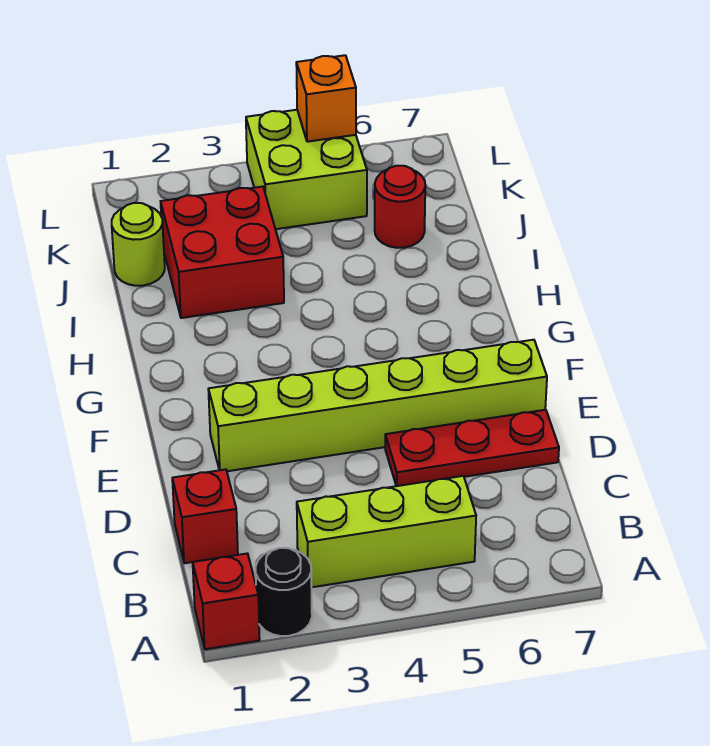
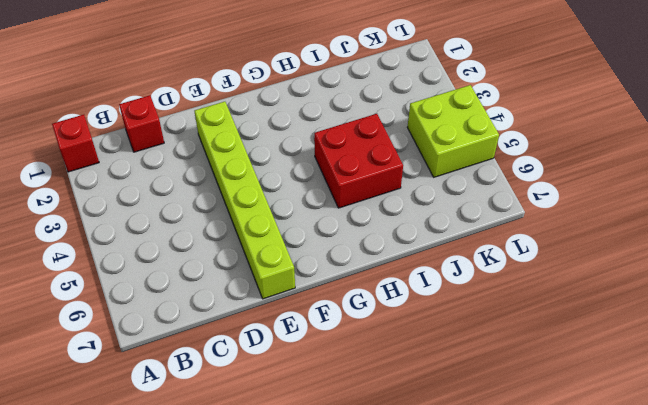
red 2x2 brick [314,114,403,208] -> red 2x2 brick moved to [161,187,284,318]
none -> black 1x1 round brick [256,548,312,636]
none -> lime 1x3 brick [297,476,476,587]

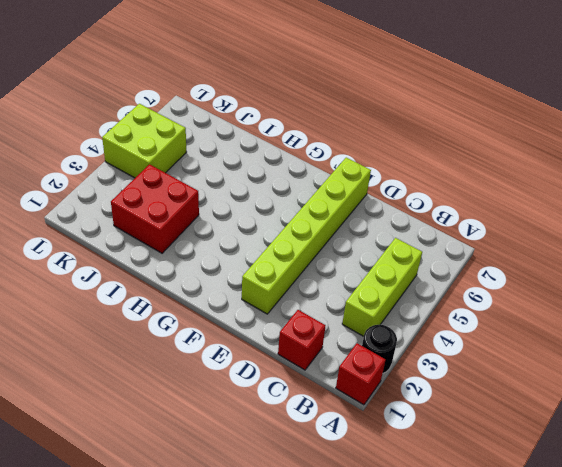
none -> red 1x3 plate [385,410,559,486]
none -> lime 1x1 round brick [112,203,165,286]

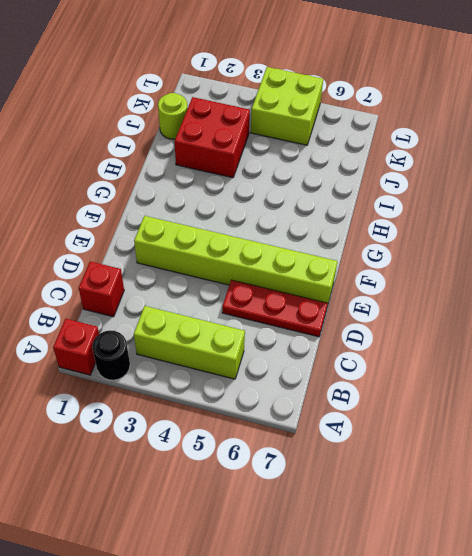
none -> red 1x1 round brick [375,166,425,248]
none -> orange 1x1 brick [296,55,356,142]

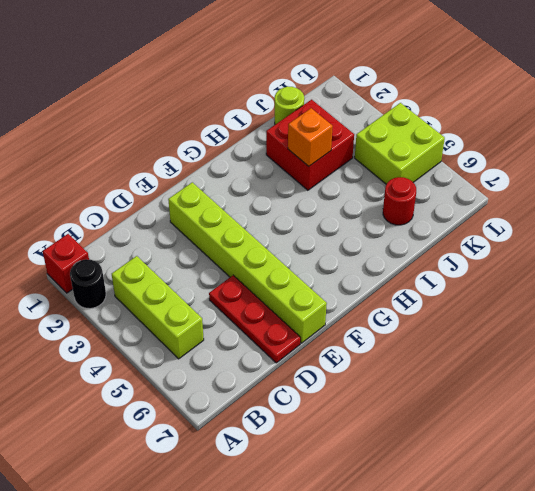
orange 1x1 brick [288,108,333,166] -> orange 1x1 brick moved to [296,55,356,142]
none -> red 1x1 brick [172,469,238,563]

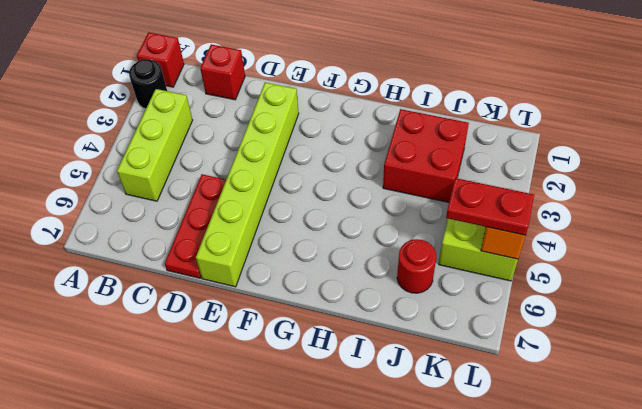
red 1x2 plate [446,178,534,235] -> none
none -> lime 1x1 round brick [112,203,165,286]

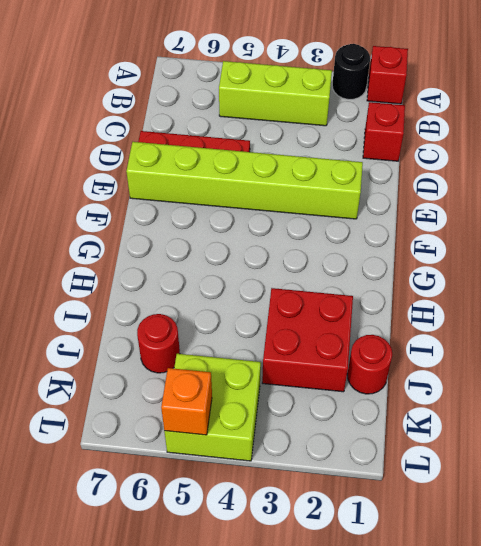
red 1x1 round brick [347,335,392,394] -> lime 1x1 round brick [112,203,165,286]

